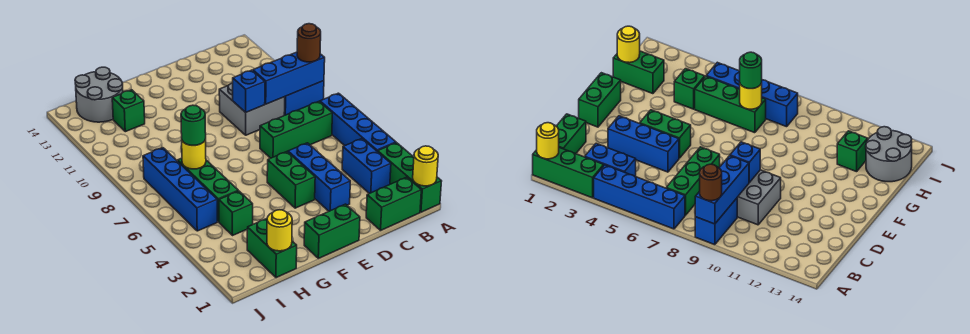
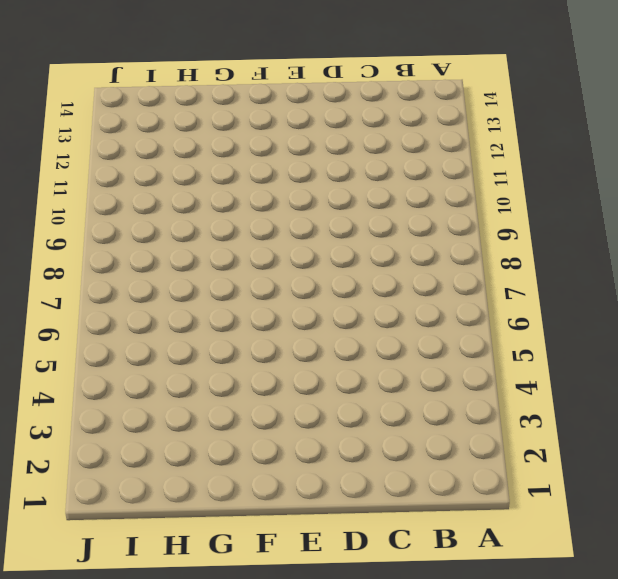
none -> green 1x3 brick [378,143,442,212]
none -> blue 1x4 brick [320,93,396,152]
none -> blue 1x2 brick [284,81,324,115]

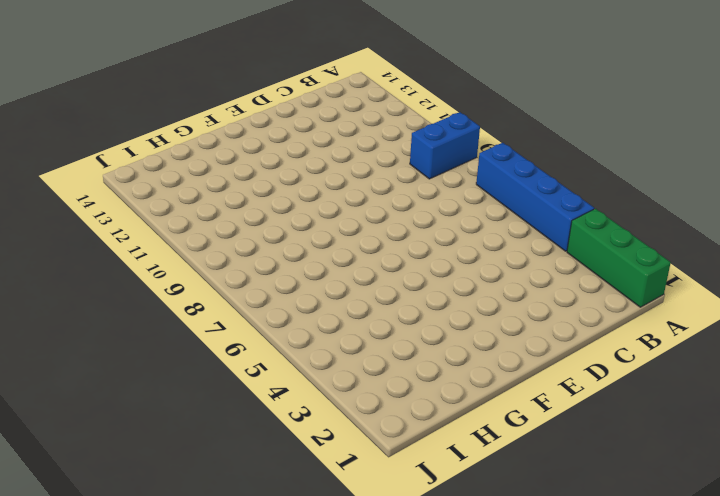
none -> green 1x2 brick [366,177,421,230]
none -> blue 1x2 brick [342,139,391,194]
none -> green 1x3 brick [260,102,332,158]

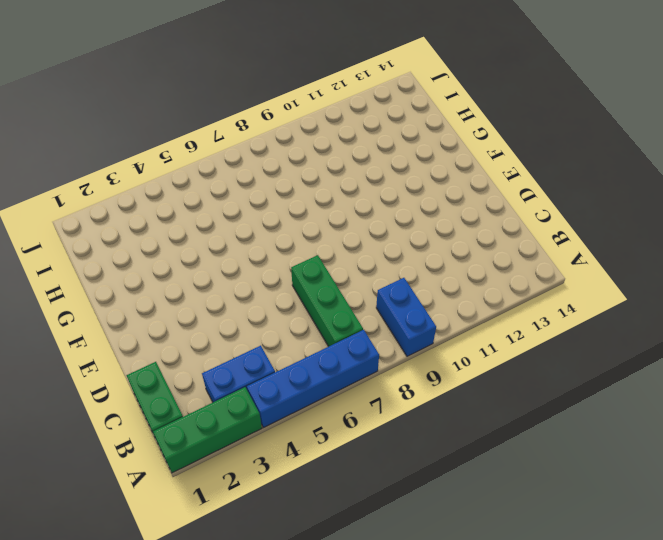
none -> grey 2x2 brick [219,83,285,135]
none -> blue 1x3 brick [288,143,350,211]
none -> green 1x2 brick [304,204,360,258]

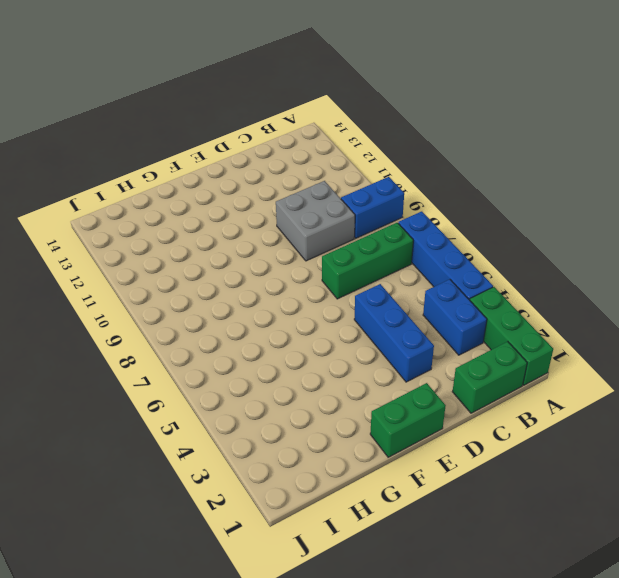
none -> green 1x2 brick [267,152,315,208]
none -> green 1x2 brick [247,219,297,278]
none -> green 1x1 brick [219,191,253,235]

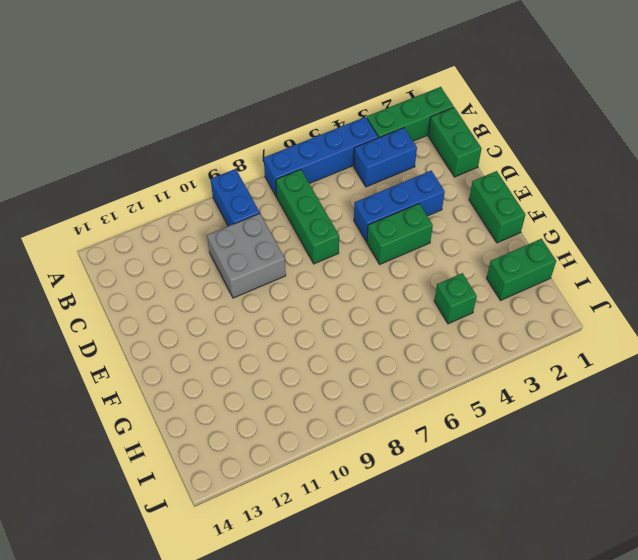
none -> green 1x3 brick [178,158,238,222]
none -> green 1x1 brick [112,90,145,132]
none -> grey 2x2 round brick [75,67,123,122]

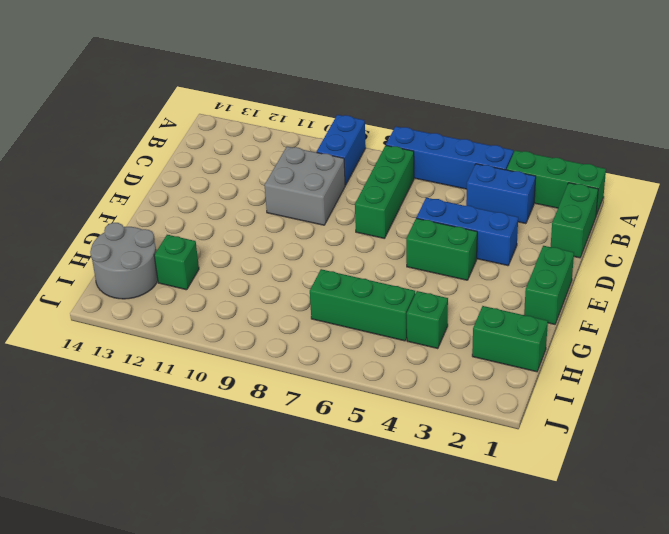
none -> blue 1x4 brick [143,148,217,231]
none -> yellow 1x1 round brick [413,146,438,186]
none -> blue 1x3 brick [253,52,325,104]

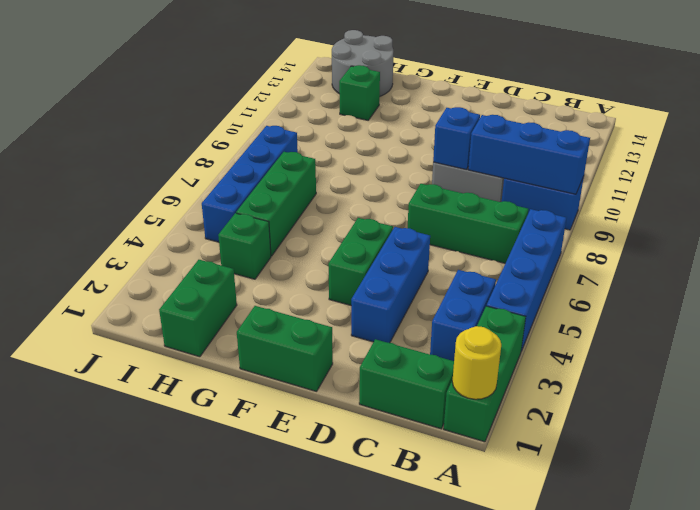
none -> yellow 1x1 round brick [267,210,292,251]
none -> yellow 1x1 round brick [182,139,206,169]
none -> brown 1x1 round brick [297,24,321,62]

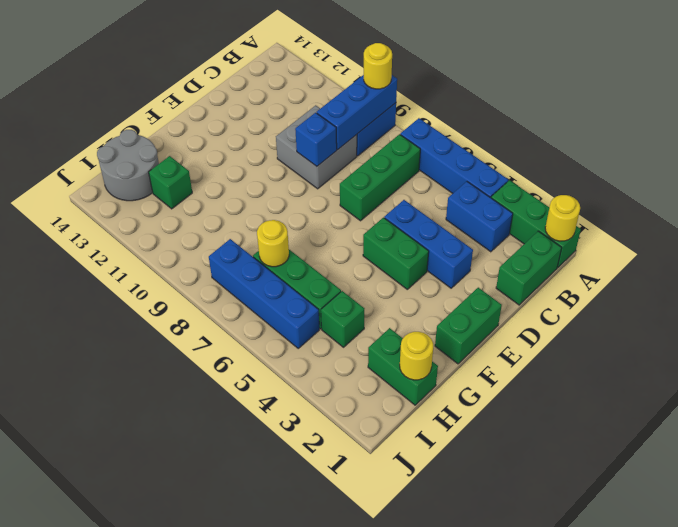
yellow 1x1 round brick [364,43,392,89] -> brown 1x1 round brick [297,24,321,62]
none -> green 1x1 round brick [181,105,206,145]

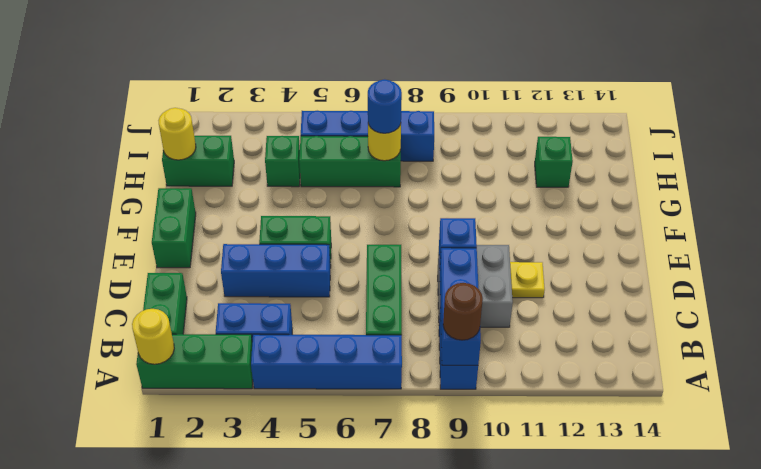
yellow 1x1 plate [510,262,545,298] -> none
blue 1x1 round brick [368,79,402,133] -> green 1x1 round brick [181,105,206,145]
none -> grey 2x2 round brick [75,67,123,122]

